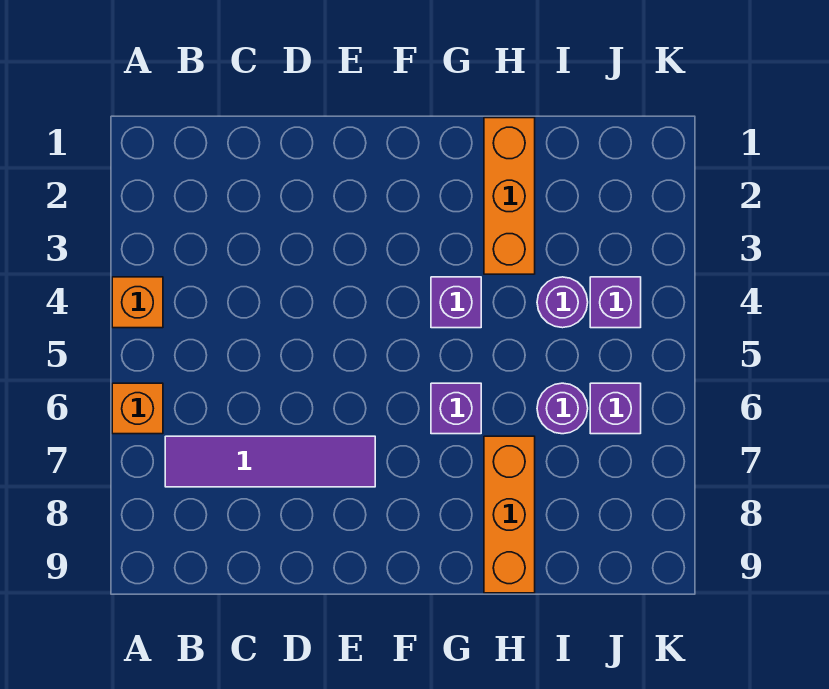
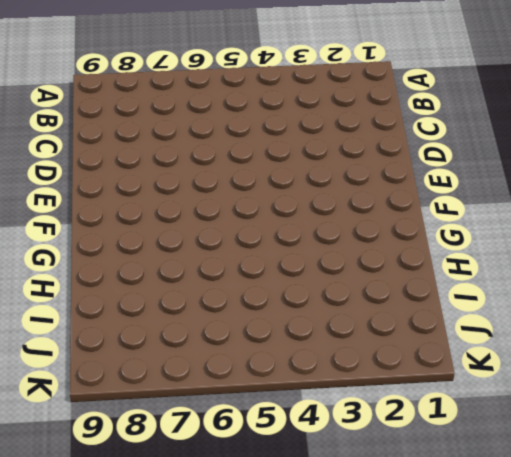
none -> orange 1x1 brick [112,277,163,328]
none -> orange 1x1 brick [112,383,163,434]

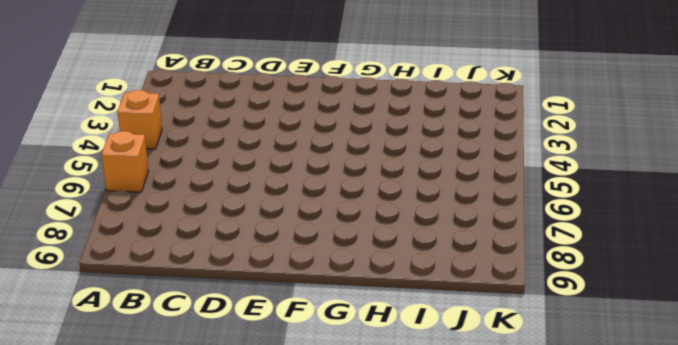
none -> purple 1x4 tile [165,436,375,487]
none -> purple 1x1 brick [431,277,481,328]

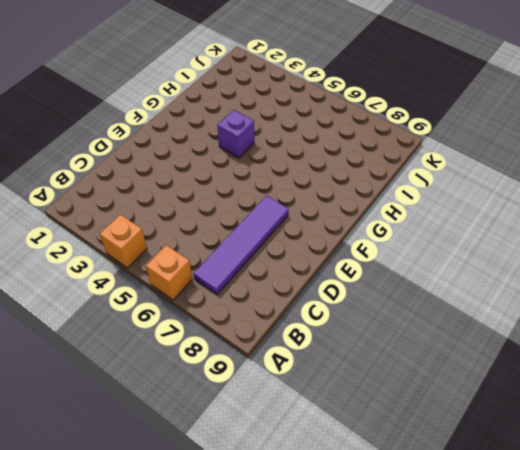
none -> purple 1x1 brick [431,383,481,434]
none -> orange 1x3 brick [484,118,535,274]

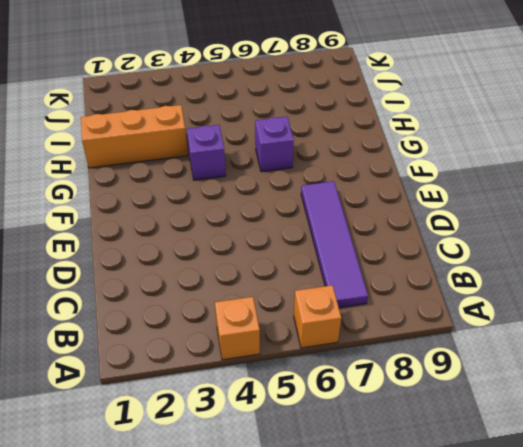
none -> orange 1x3 brick [484,436,535,593]
none -> purple 1x1 round brick [537,277,588,328]

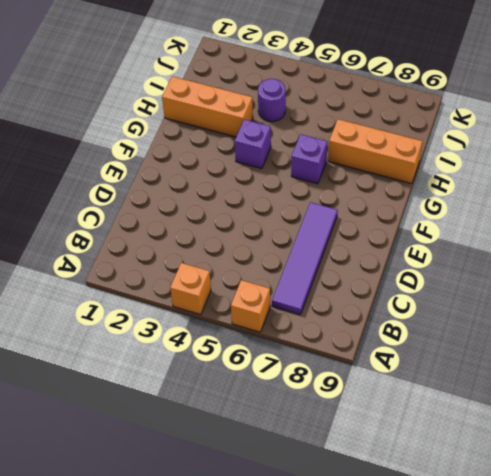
none -> purple 1x1 round brick [537,383,588,434]
none -> purple 1x1 brick [590,277,641,328]

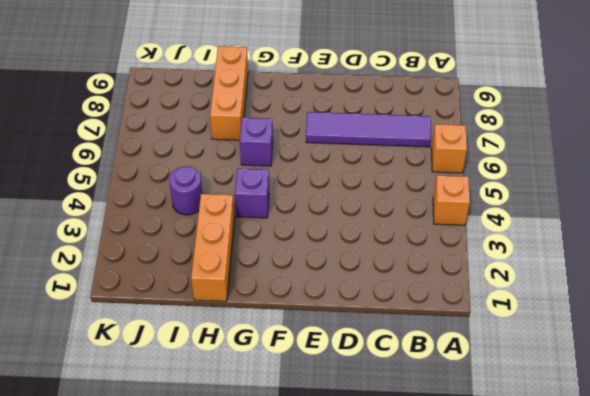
none -> purple 1x1 round brick [537,383,588,434]
none -> purple 1x1 brick [590,277,641,328]

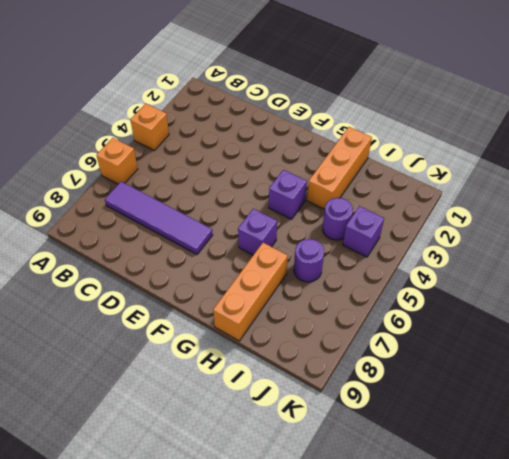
none -> purple 1x1 brick [590,383,641,434]

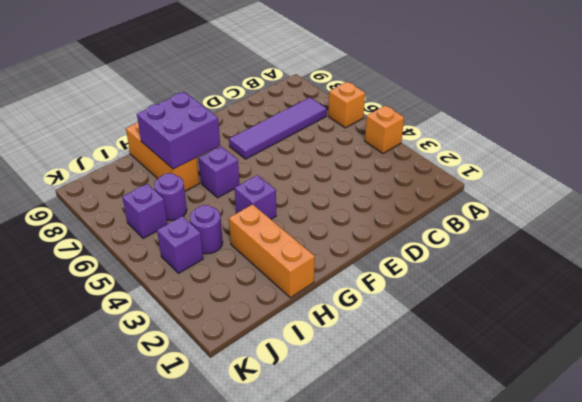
purple 2x2 brick [137,92,220,169] -> none

